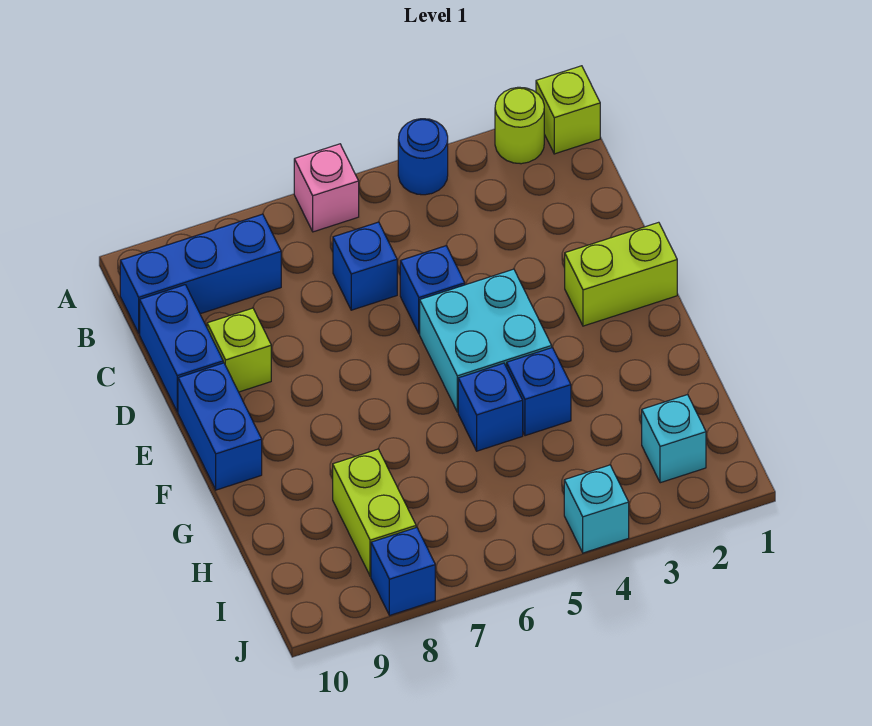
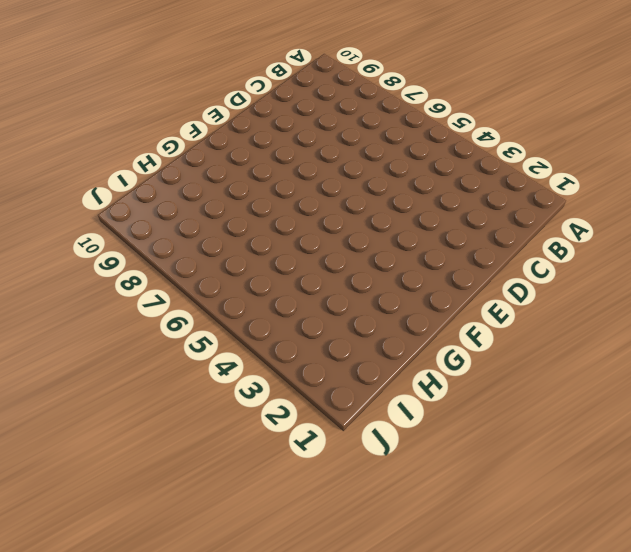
none -> lime 1x1 brick [536,66,600,154]
none -> lime 1x1 round brick [495,87,544,164]
none -> blue 1x1 round brick [398,119,448,195]

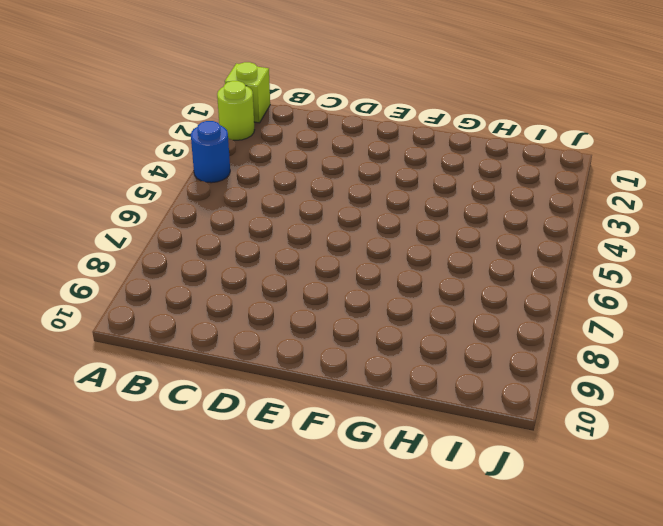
none -> pink 1x1 brick [294,144,359,232]
none -> blue 1x3 brick [120,214,281,333]
none -> blue 1x1 brick [333,222,397,310]

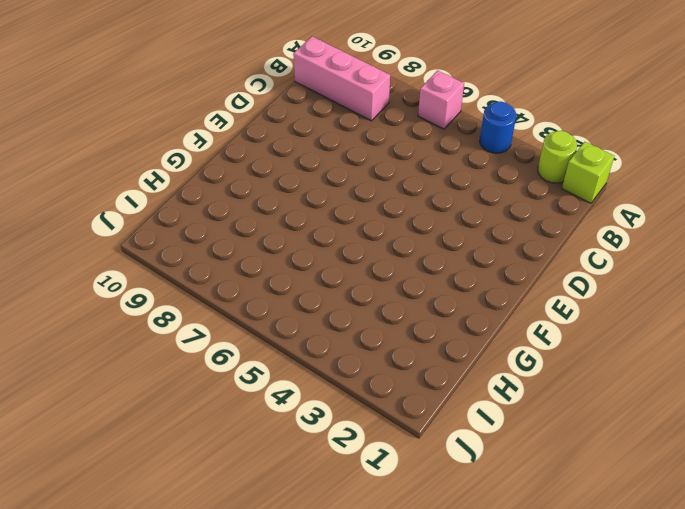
pink 1x3 brick [293,36,390,121] -> blue 1x3 brick [120,214,281,333]
none -> blue 1x1 brick [333,222,397,310]
none -> blue 1x2 brick [140,285,223,412]
none -> blue 1x1 brick [400,246,465,334]

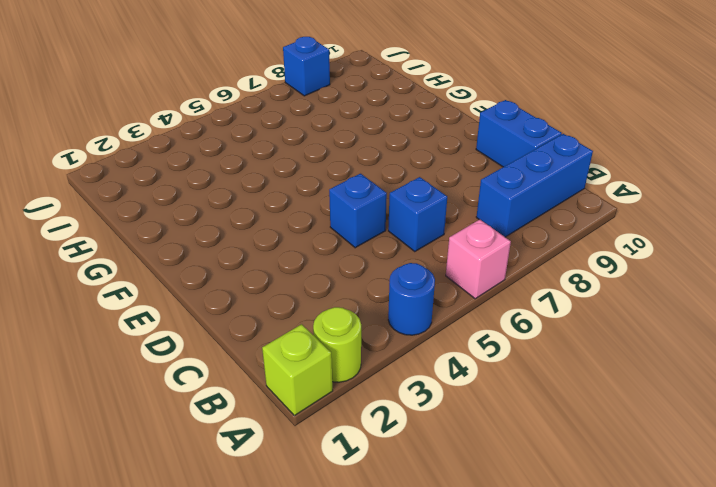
none -> lime 1x1 brick [207,308,271,392]
none -> lime 1x2 brick [565,222,677,326]
none -> cyan 2x2 brick [420,269,552,412]

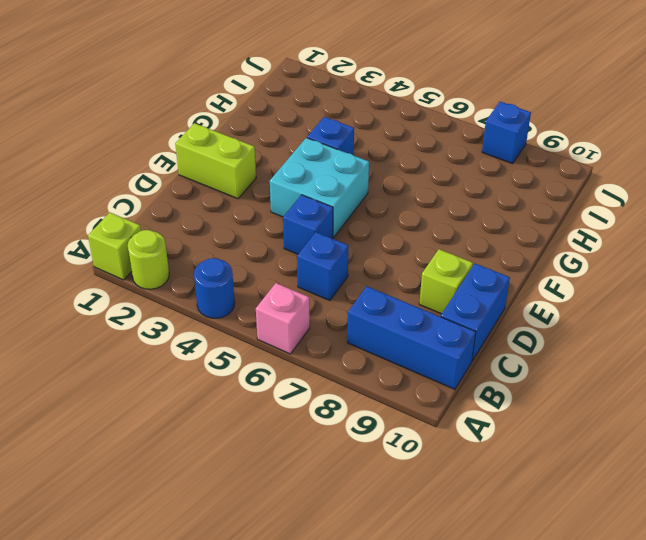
none -> blue 1x2 brick [178,363,262,490]
none -> blue 1x1 brick [458,363,523,451]
none -> lime 1x2 brick [333,449,416,576]

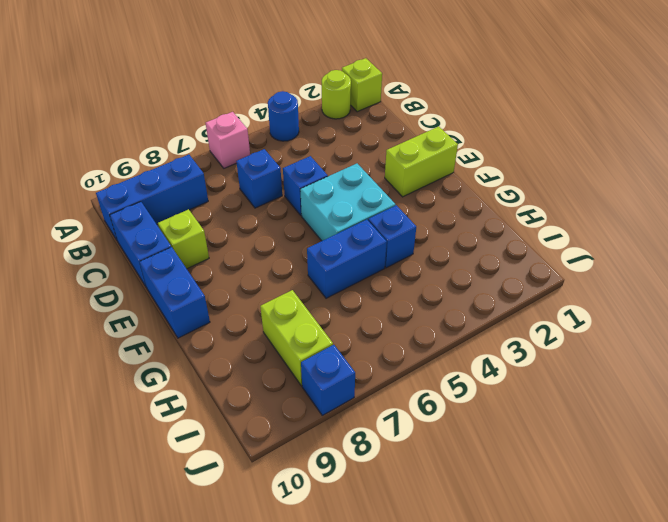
blue 1x2 brick [307,220,387,298] -> blue 1x1 brick [458,363,523,451]
none -> cyan 1x1 brick [642,395,706,483]
none -> cyan 1x1 brick [564,465,629,553]

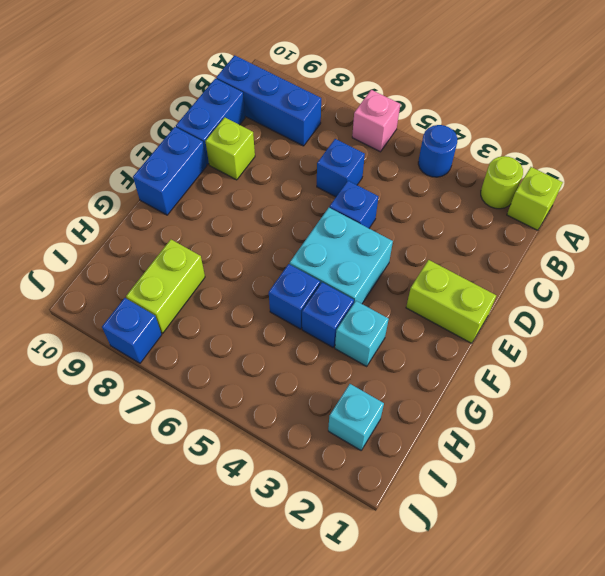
cyan 1x1 brick [335,301,389,366] -> cyan 1x1 brick moved to [564,465,629,553]

